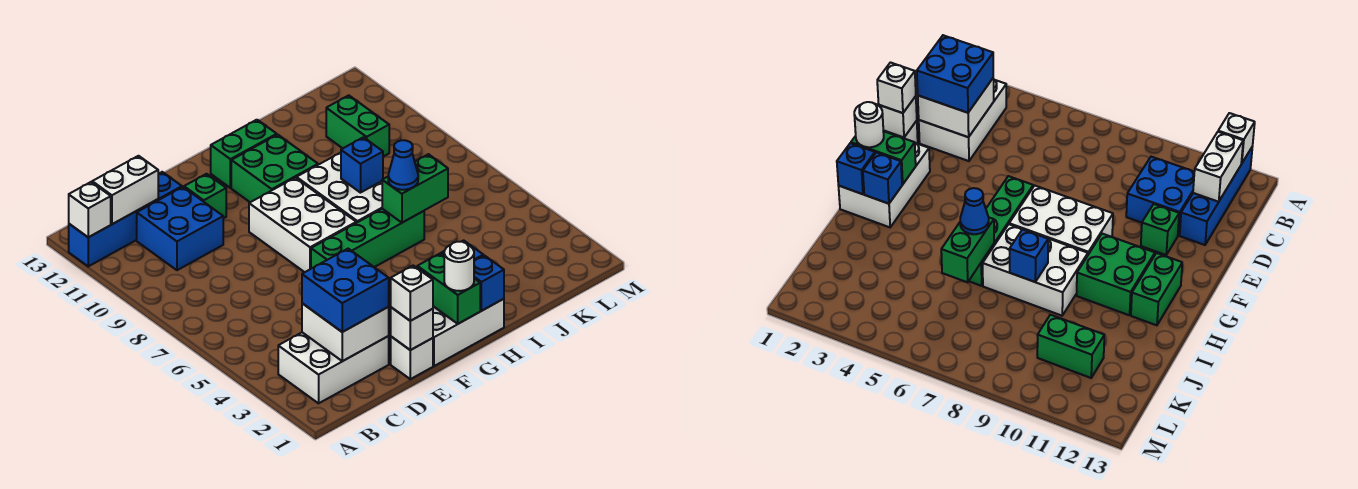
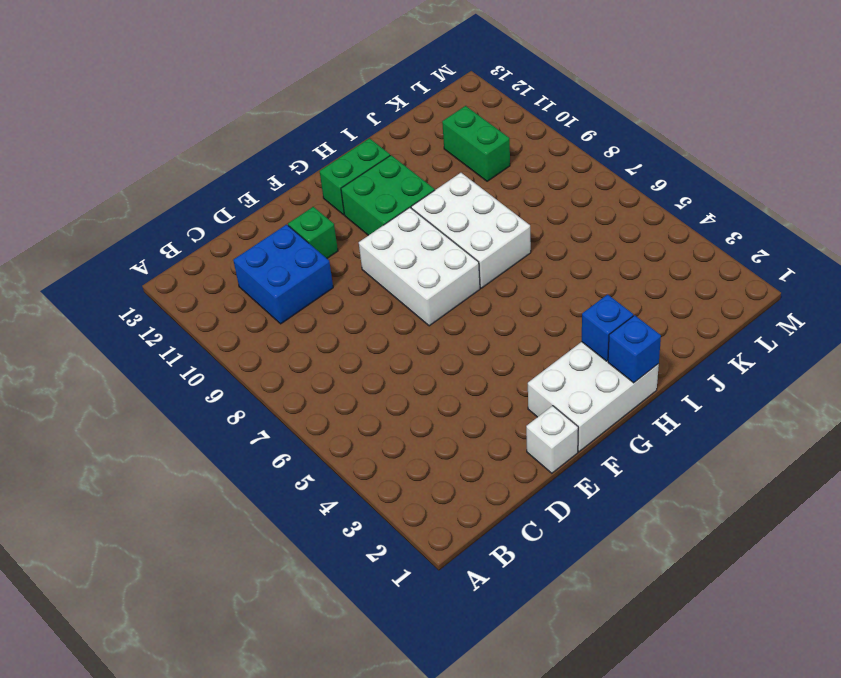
none -> blue 1x4 brick [69,172,182,266]
none -> white 2x3 brick [278,332,389,403]
none -> green 1x4 brick [311,209,424,269]

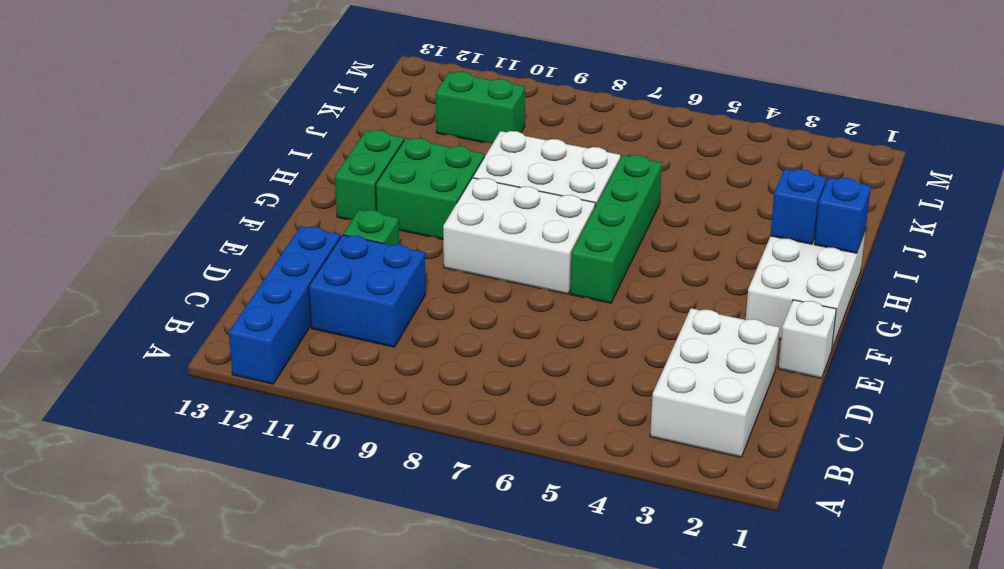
none -> white 1x1 brick [69,182,111,237]
none -> white 1x2 brick [92,156,158,224]
none -> white 2x2 brick [302,303,389,361]

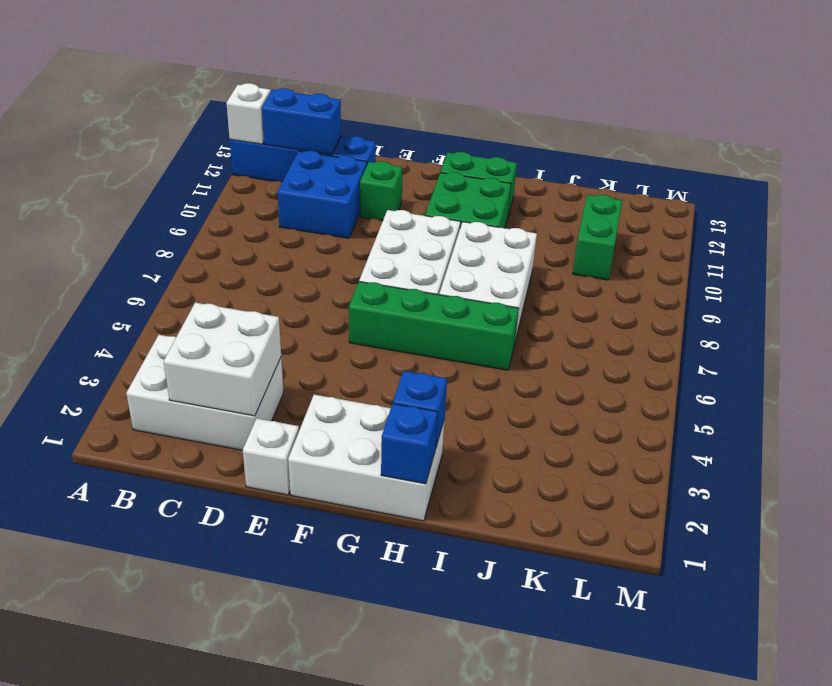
blue 1x2 brick [262,89,341,155] -> white 1x2 brick [92,156,158,224]
none -> white 1x1 brick [391,307,433,350]
none -> green 1x2 brick [417,254,480,324]
none -> green 1x2 brick [382,154,448,223]

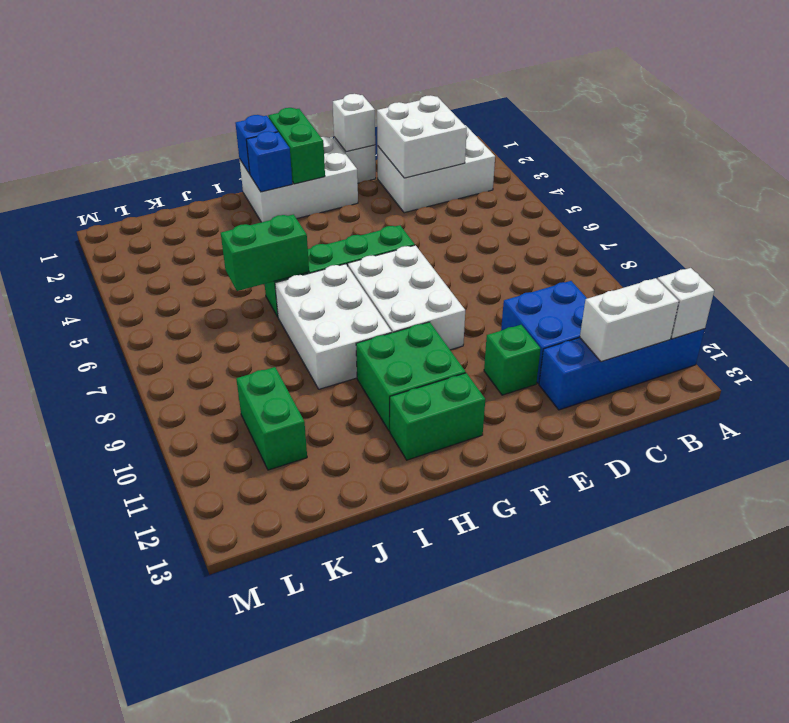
none -> blue 1x1 brick [341,137,383,193]
none -> blue 2x2 brick [302,249,389,332]
none -> white 1x1 brick [391,266,433,321]

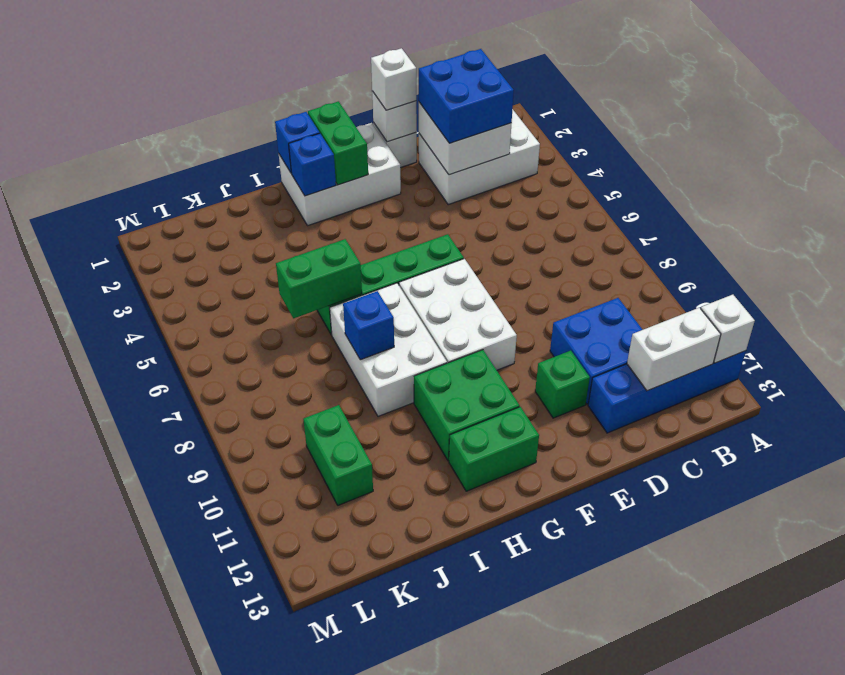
none -> white 1x1 round brick [444,242,474,291]
none -> blue 1x1 cone [388,140,418,190]

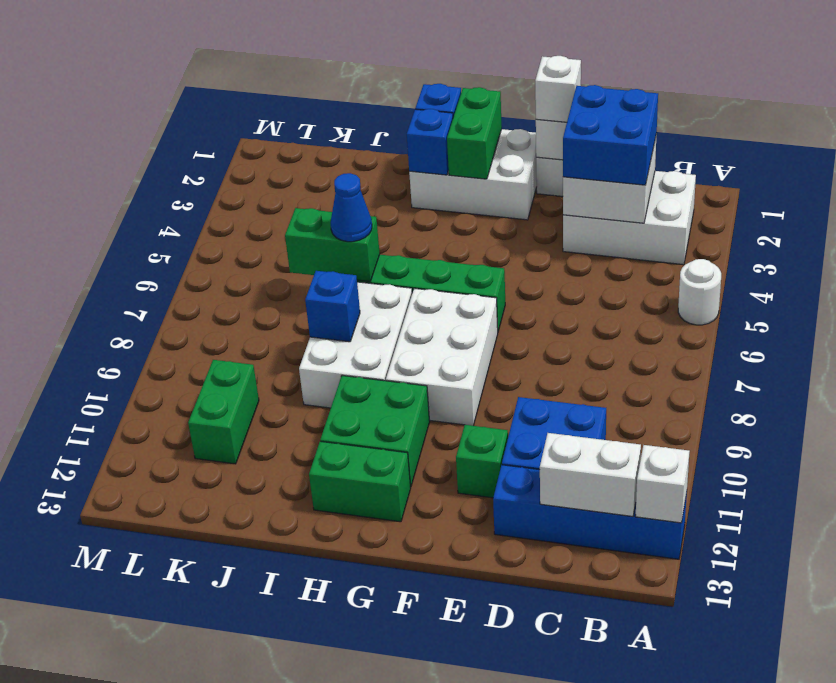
white 1x1 round brick [678,259,721,325] -> white 1x1 round brick moved to [444,242,474,291]

